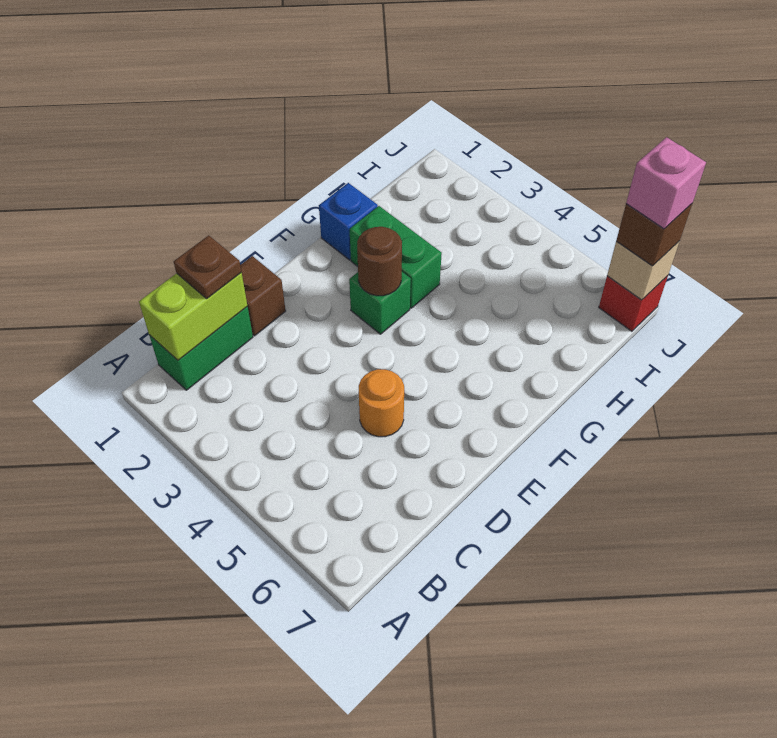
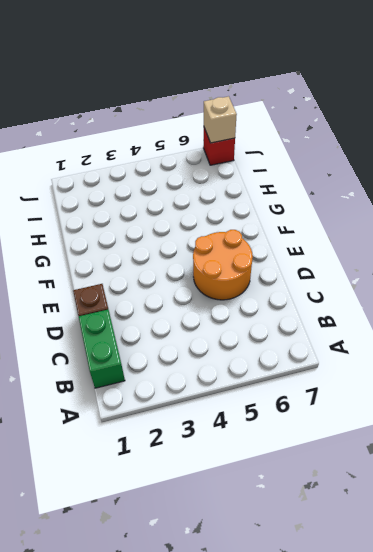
orange 2x2 round brick [193,230,253,300] -> orange 1x1 round brick [359,369,404,437]
none -> green 1x1 brick [349,272,411,334]
none -> blue 1x1 brick [319,183,378,260]
none -> green 1x2 brick [350,206,442,308]

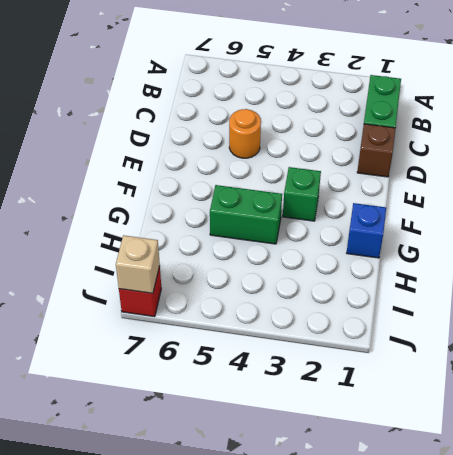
green 1x2 brick [210,185,282,244] -> green 1x2 brick moved to [350,206,442,308]
none -> lime 1x2 brick [139,272,247,360]
none -> brown 1x1 round brick [357,227,402,296]
none -> brown 1x1 plate [174,235,241,299]

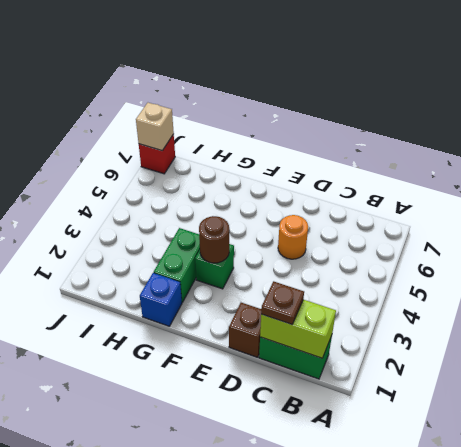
none -> brown 1x1 brick [616,204,692,266]
none -> pink 1x1 brick [626,137,706,229]

